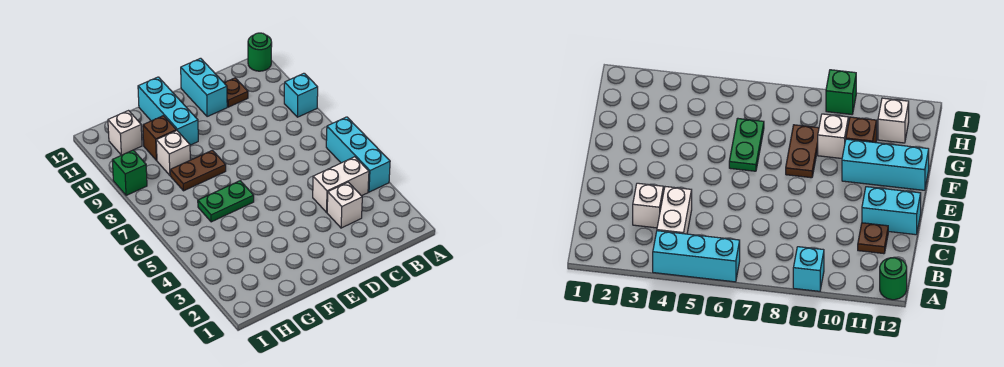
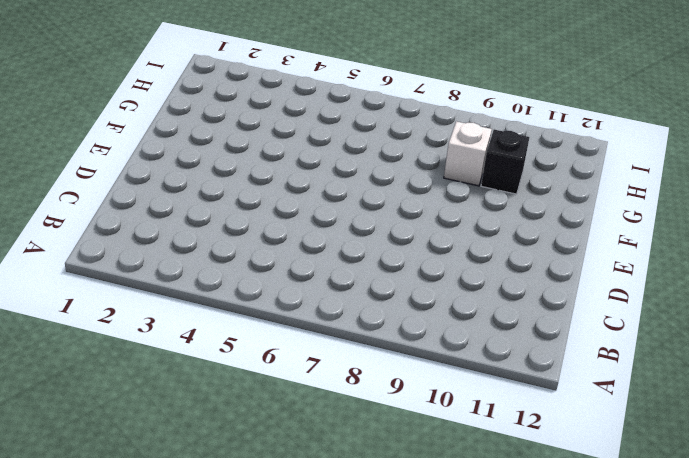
black 1x1 brick [481,129,529,194] -> brown 1x1 brick [143,116,176,160]
none -> cyan 1x3 brick [326,117,390,192]
none -> cyan 1x1 brick [284,73,318,117]
none -> green 1x1 round brick [248,33,272,71]

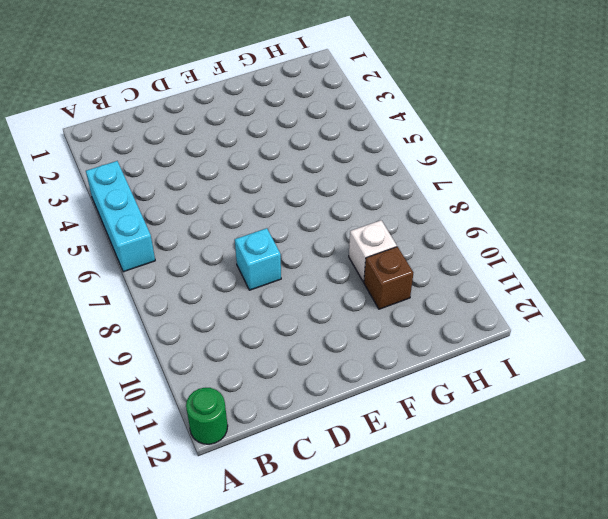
cyan 1x1 brick [235,228,281,290] -> cyan 1x1 brick moved to [284,73,318,117]
none -> white 1x2 brick [313,157,369,212]
none -> white 1x1 brick [327,182,362,228]
none -> brown 1x1 plate [225,78,248,107]

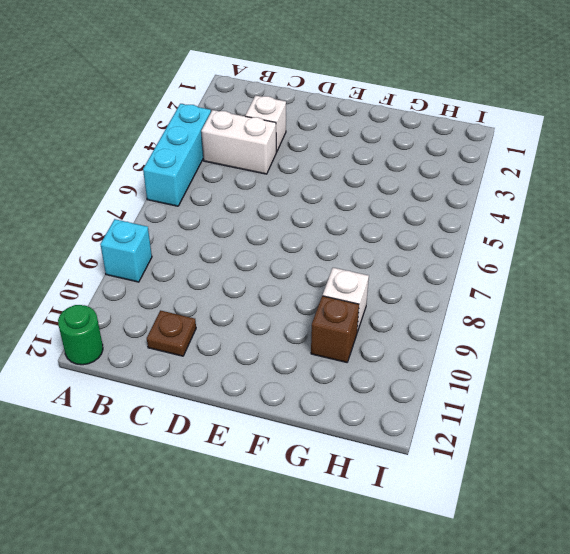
none -> cyan 1x2 brick [181,58,227,117]
none -> green 1x2 plate [198,181,254,222]
none -> brown 1x2 plate [170,150,226,191]

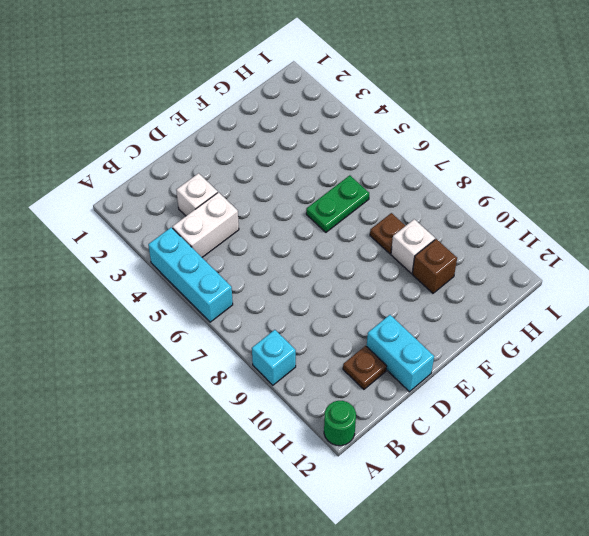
brown 1x1 plate [370,213,405,254] -> brown 1x2 plate [170,150,226,191]
none -> cyan 1x3 brick [138,77,198,145]
none -> white 1x1 brick [108,111,142,155]
none -> green 1x1 brick [112,150,147,195]

